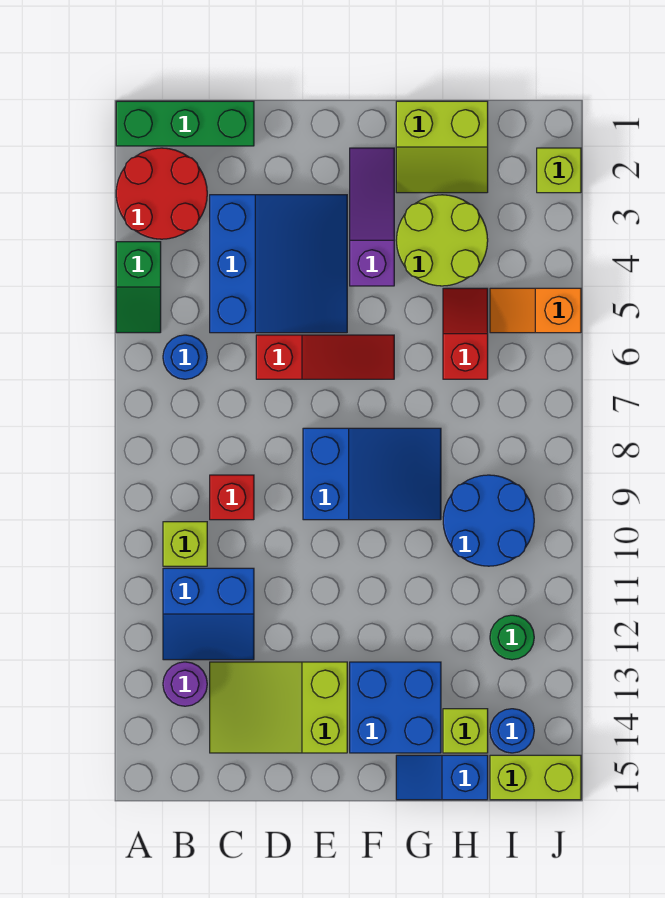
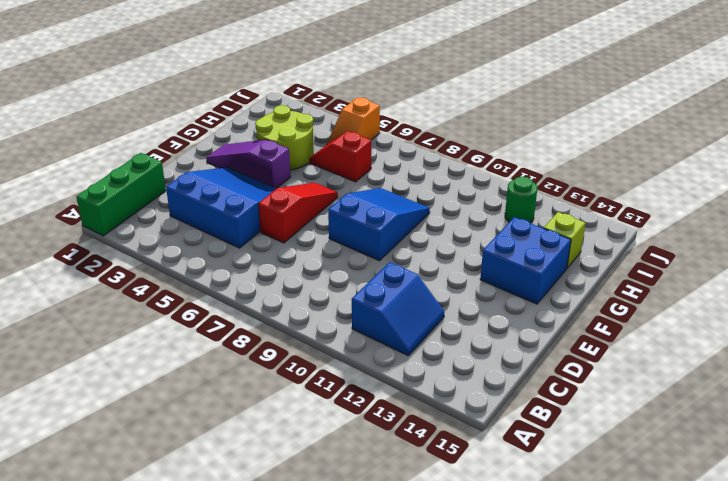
none -> red 2x2 round brick [116,148,207,239]
none -> green 1x2 slope [116,242,161,333]
none -> blue 1x1 round brick [163,335,207,379]

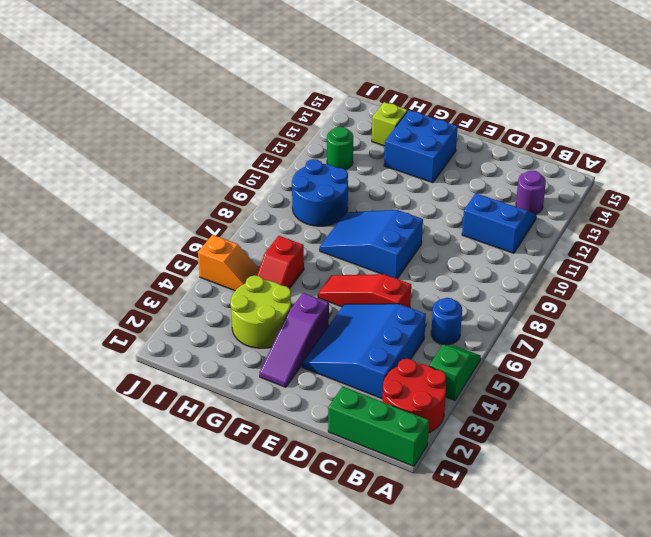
none -> lime 1x1 brick [163,522,207,566]
none -> red 1x1 brick [210,475,254,520]
none -> lime 2x3 slope [210,662,347,753]

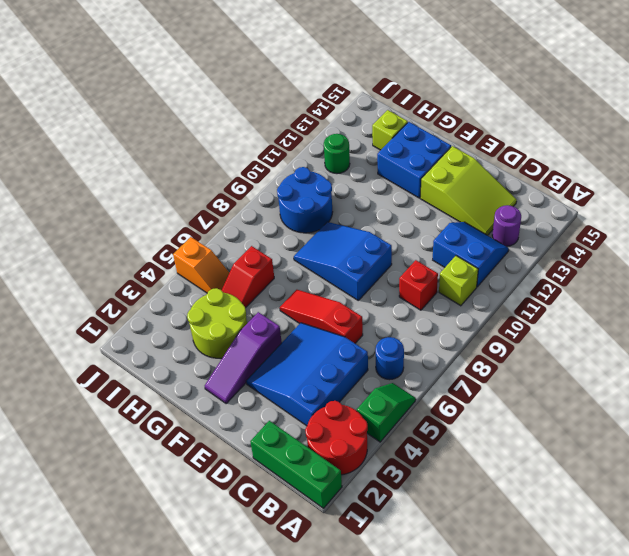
none -> lime 2x2 slope [396,101,488,193]
none -> blue 1x2 slope [396,755,488,800]
none -> blue 1x1 round brick [490,709,534,753]

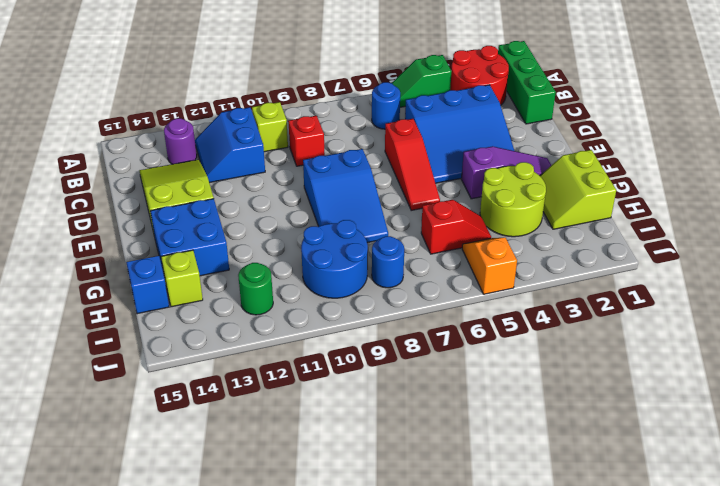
blue 1x1 round brick [372,236,404,288] -> blue 1x1 round brick moved to [490,709,534,753]
none -> lime 1x2 brick [490,755,581,800]
none -> lime 1x1 brick [537,148,581,193]

